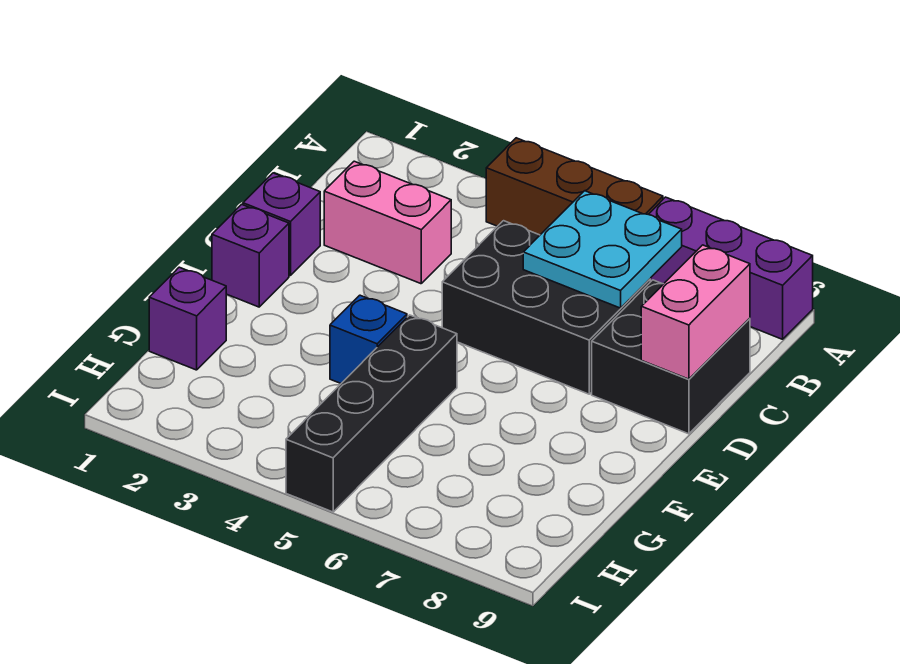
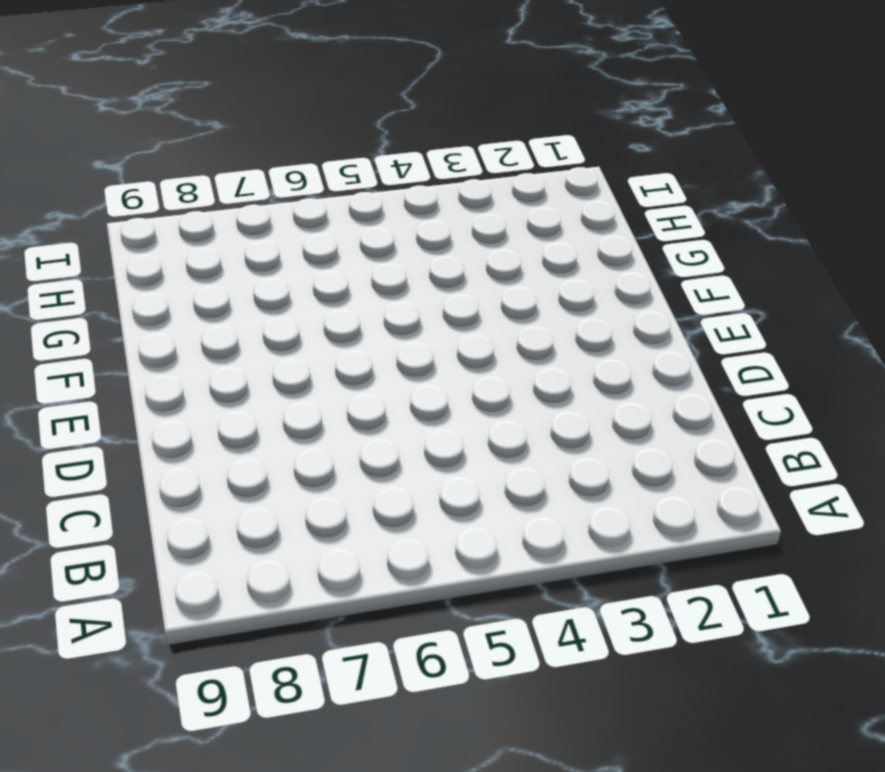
none -> brown 1x3 brick [486,138,663,235]
none -> purple 1x3 brick [648,197,813,339]
none -> pink 1x2 brick [324,161,451,284]

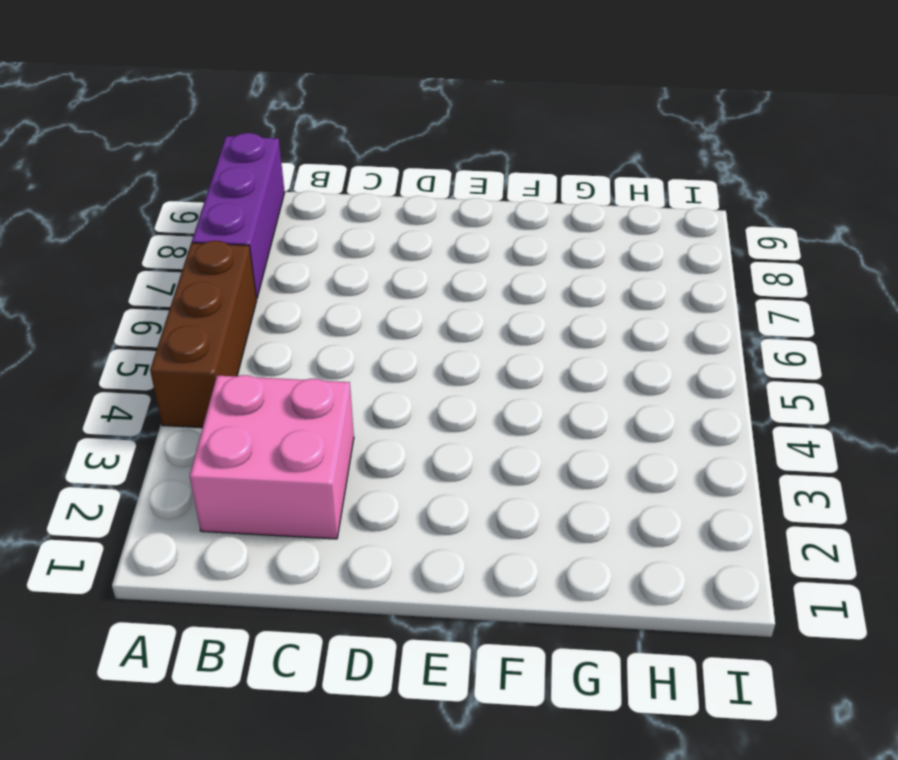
pink 2x2 brick [190,375,354,539] -> pink 1x2 brick [324,161,451,284]
none -> black 2x3 brick [442,221,650,394]
none -> black 2x2 brick [592,280,750,434]
none -> purple 1x1 brick [243,173,320,276]

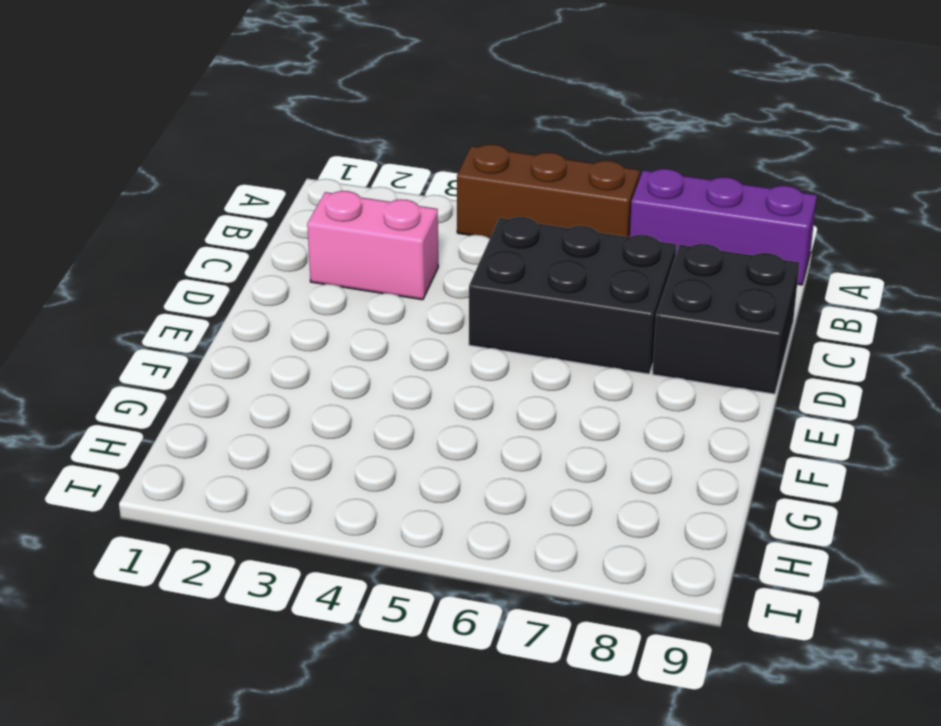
none -> purple 1x1 brick [243,173,320,276]
none -> purple 1x1 brick [212,204,289,307]
none -> blue 1x1 brick [330,295,407,383]

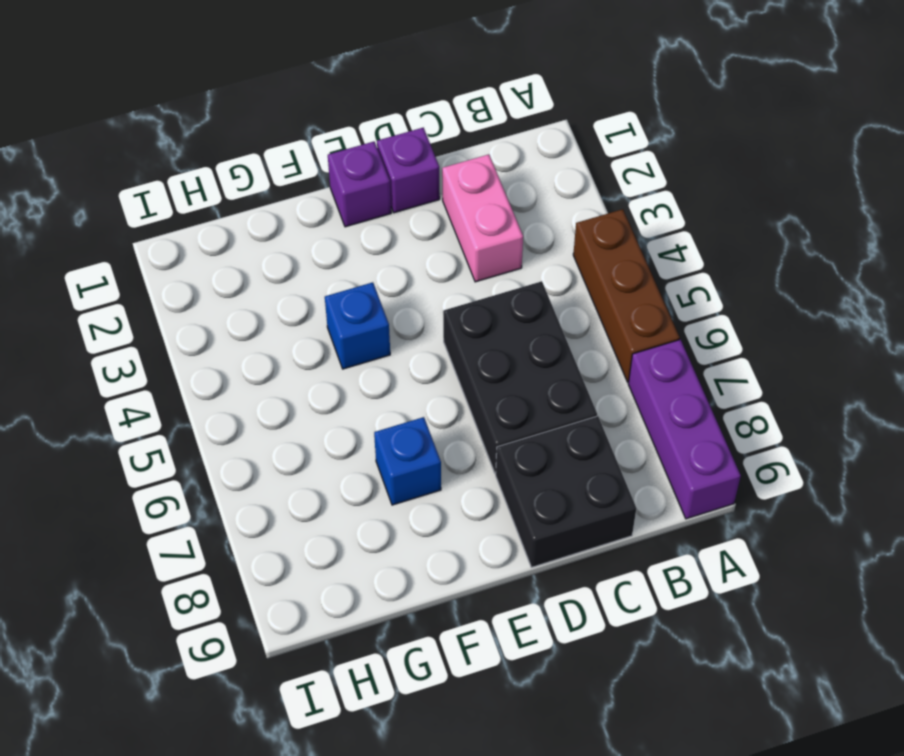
blue 1x1 brick [374,417,441,505] -> none
none -> black 1x4 brick [286,315,457,512]
none -> purple 1x1 brick [149,267,226,370]
none -> cyan 2x2 plate [523,191,682,308]

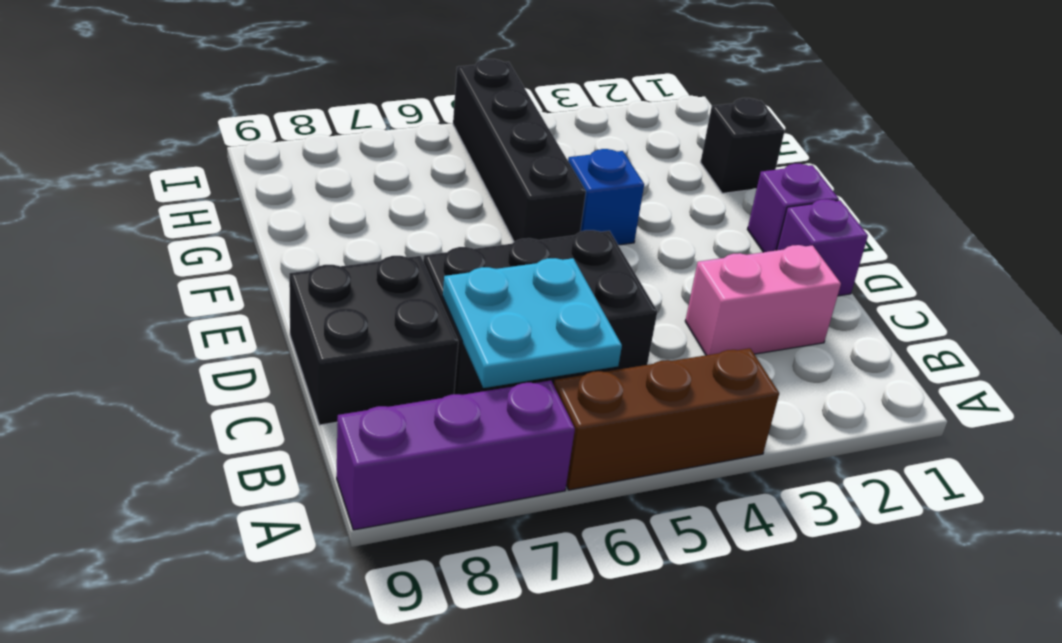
black 1x1 brick [700,98,785,193] -> purple 1x1 brick [149,267,226,370]
none -> pink 1x2 brick [641,245,750,379]

